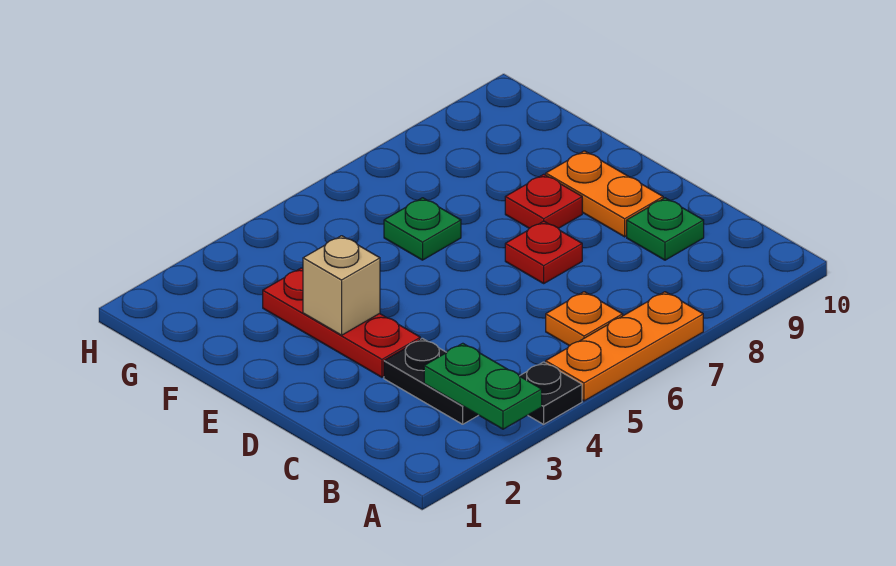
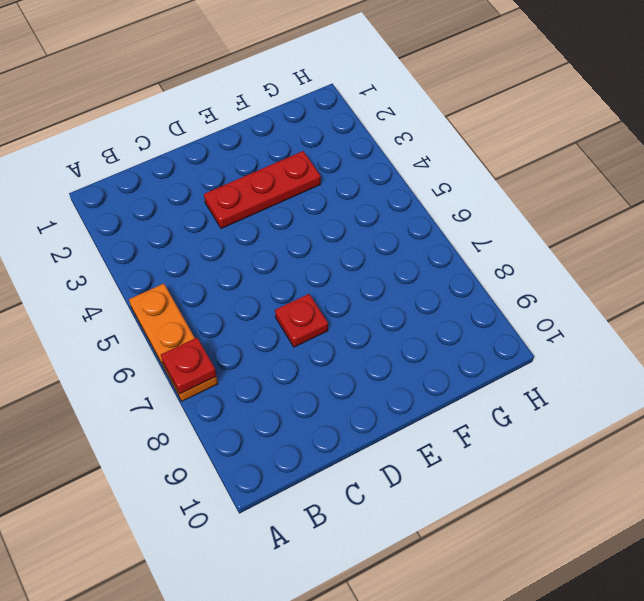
red 1x1 plate [161,338,216,394] -> red 1x1 plate moved to [505,174,582,228]
none -> black 1x1 plate [520,362,582,424]
none -> black 1x2 plate [384,338,478,424]
none -> orange 1x1 plate [546,292,623,346]

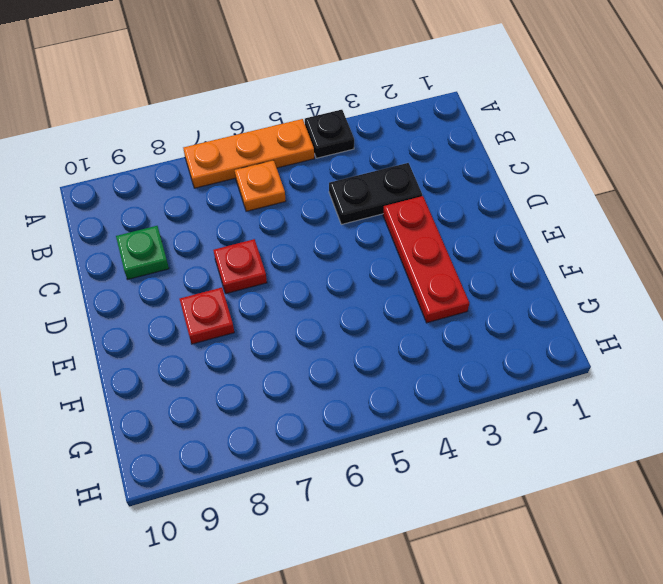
black 1x2 plate [329,163,422,224] -> black 1x2 plate turned to [384,338,478,424]
none -> orange 1x2 plate [546,151,663,237]
none -> green 1x1 plate [384,198,461,260]
none -> green 1x2 plate [424,343,542,429]

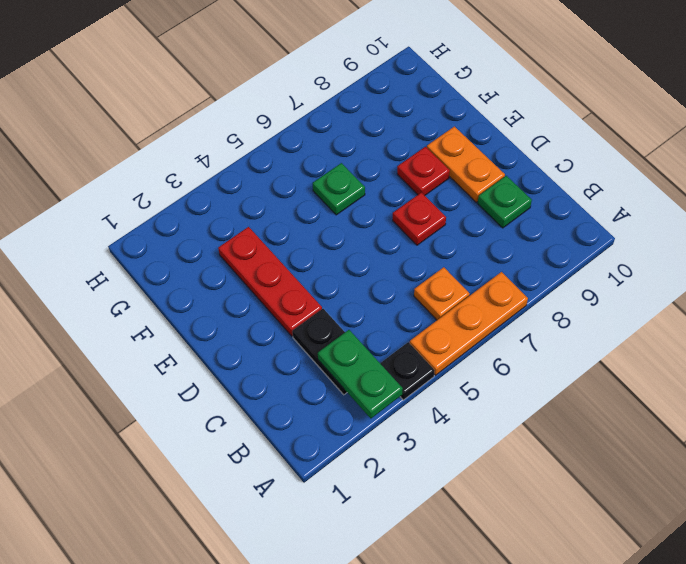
none -> tan 1x1 brick [303,236,380,335]

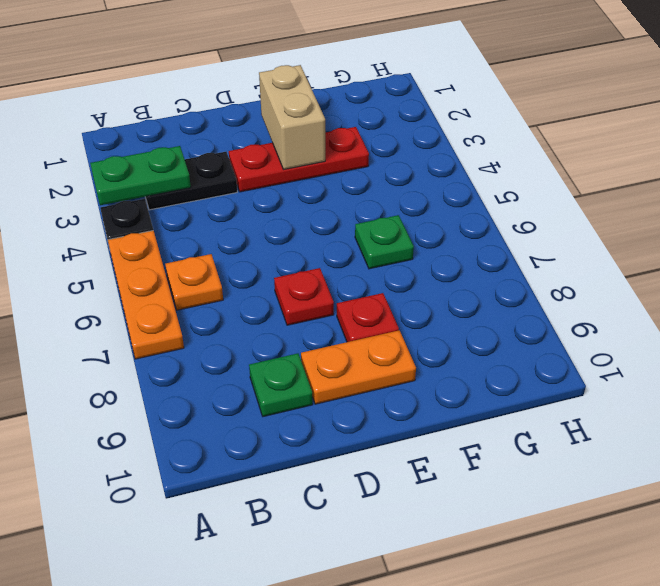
tan 1x2 brick [259,65,325,169] -> tan 1x1 brick [303,236,380,335]

